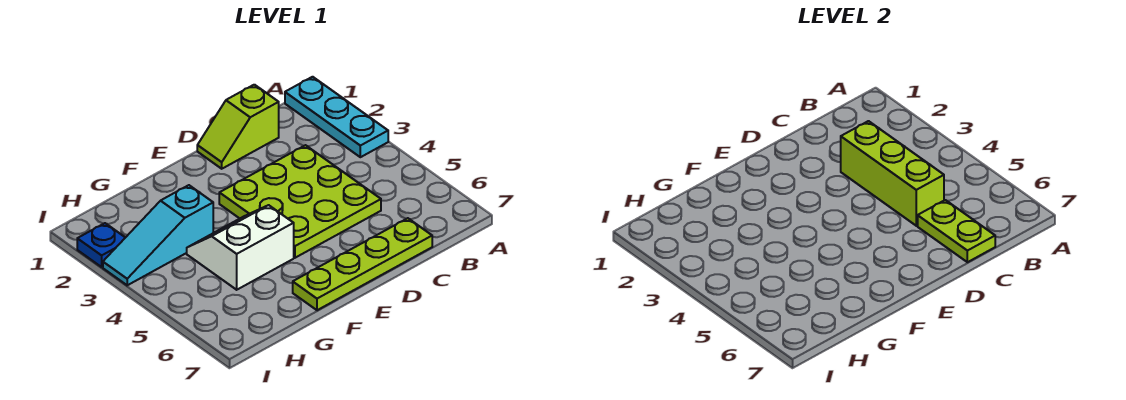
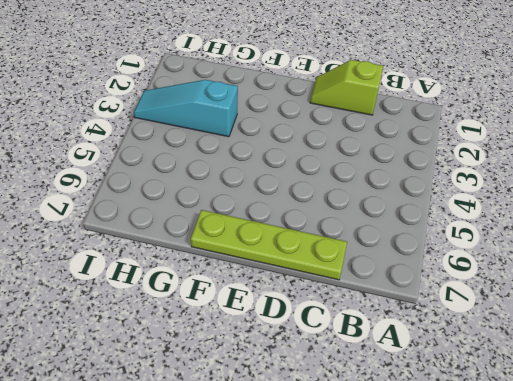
none -> cyan 1x3 plate [285,77,388,157]
none -> lime 3x3 plate [219,145,381,258]

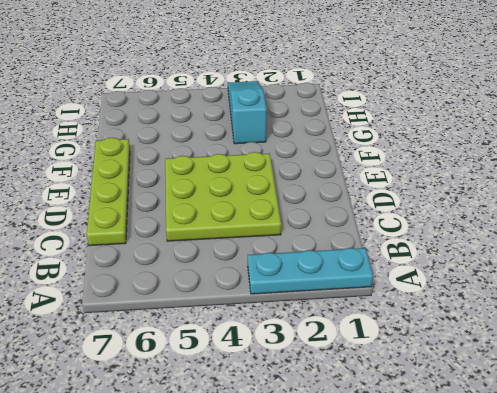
none -> lime 1x2 slope [197,85,279,169]
none -> white 2x2 slope [187,205,294,290]

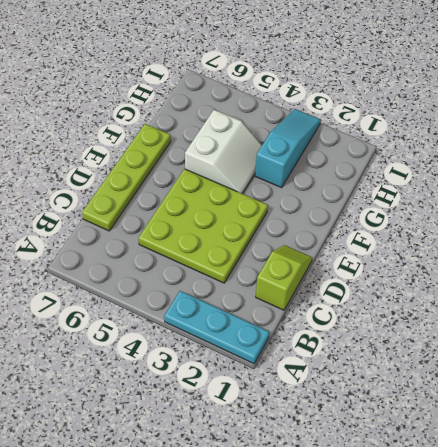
none -> blue 1x1 plate [77,223,125,267]
none -> lime 1x3 brick [841,121,944,226]

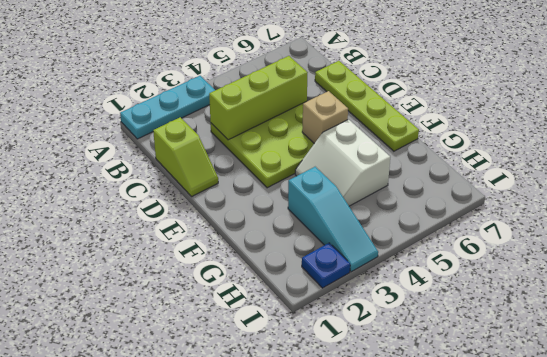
tan 1x1 brick [302,91,348,143] -> none
none -> lime 1x2 plate [918,200,995,262]

